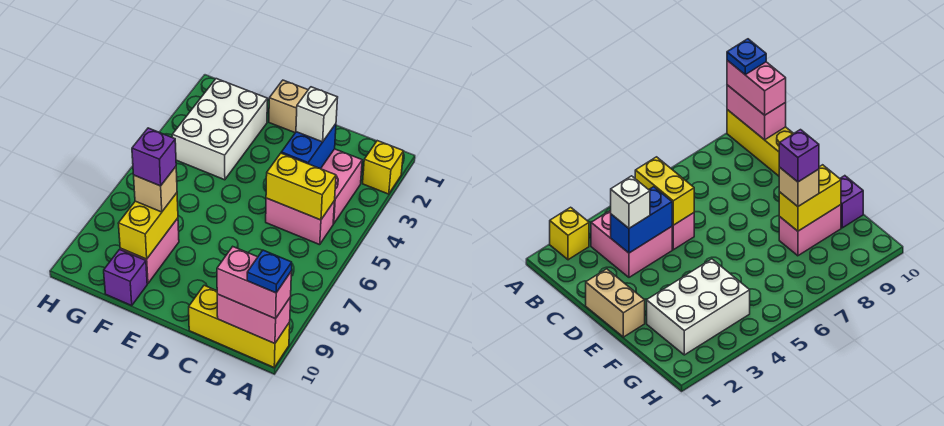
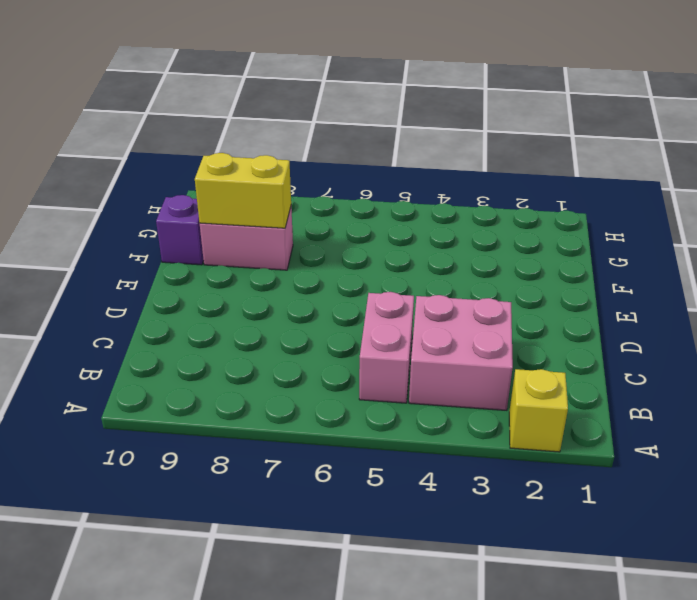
none -> yellow 1x3 brick [189,285,290,367]
none -> tan 1x2 brick [269,80,308,133]
none -> white 2x3 brick [172,79,267,180]

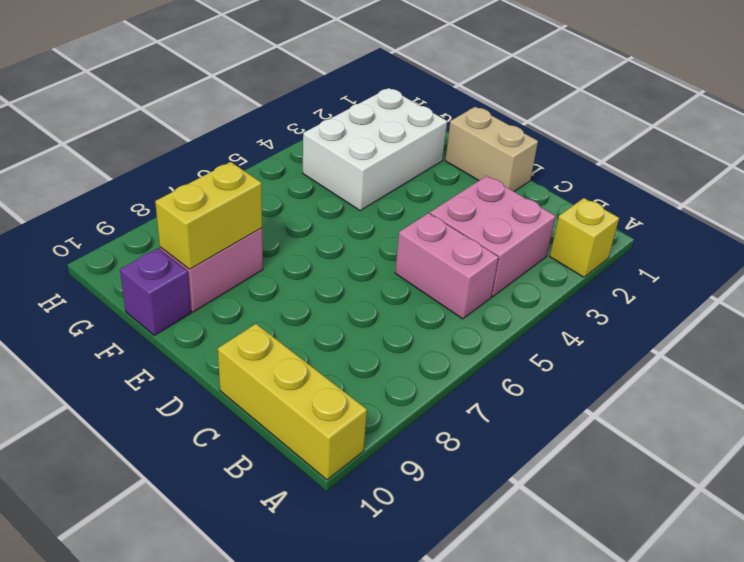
none -> pink 1x2 brick [217,294,291,344]
none -> yellow 1x2 brick [266,153,336,220]
none -> blue 1x2 brick [281,124,336,169]

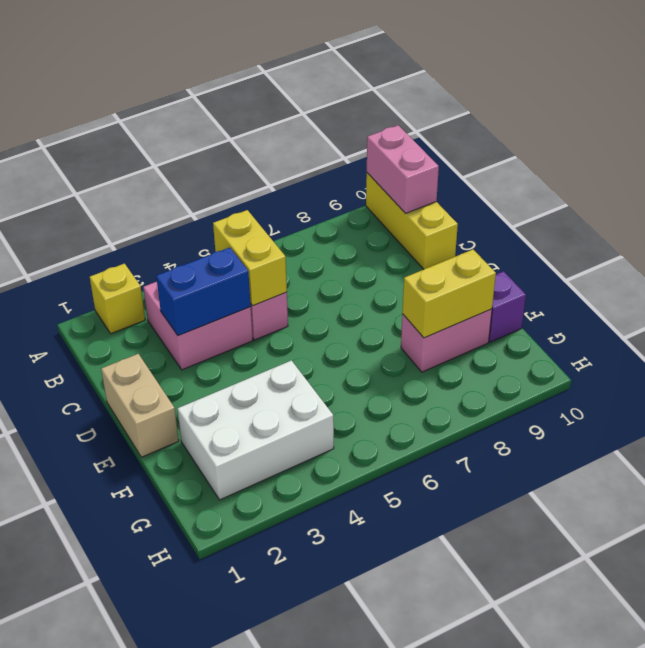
none -> pink 1x2 brick [217,247,291,319]
none -> white 1x1 brick [296,87,338,142]
none -> tan 1x1 brick [134,167,177,212]

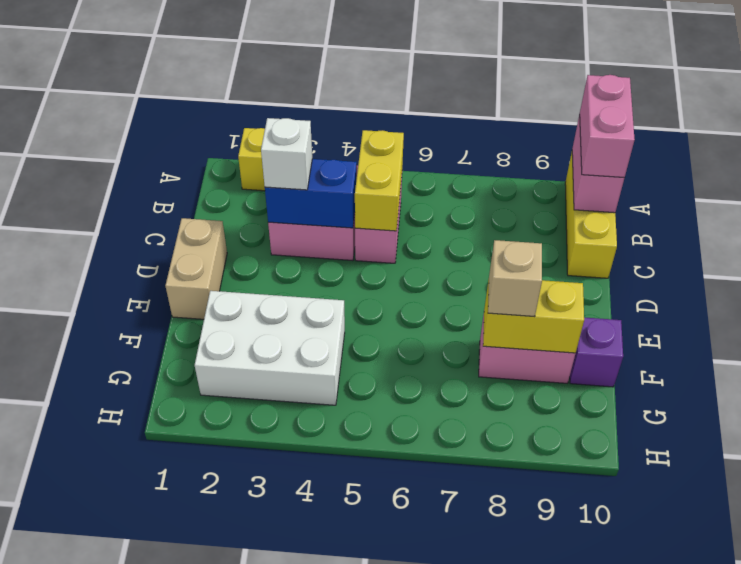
none -> blue 1x1 plate [247,250,292,293]
none -> purple 1x1 brick [132,128,176,186]

